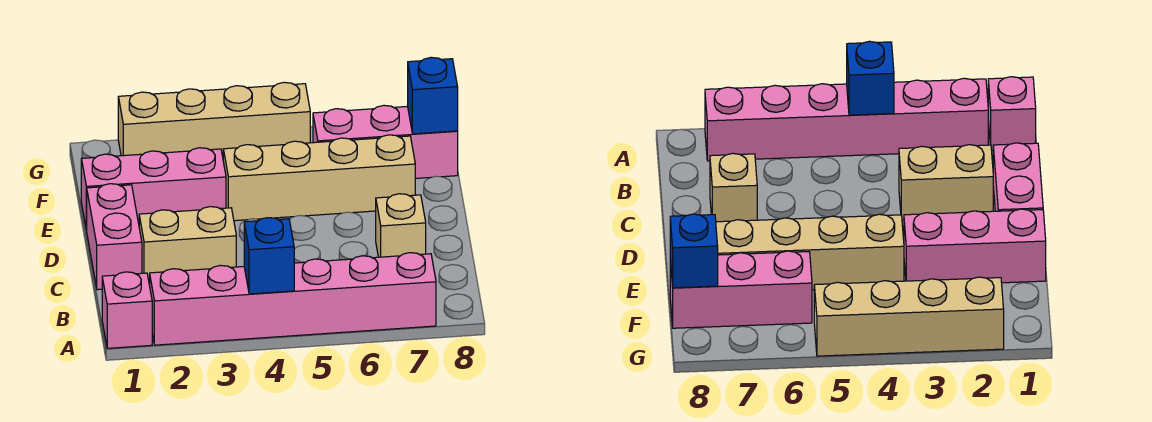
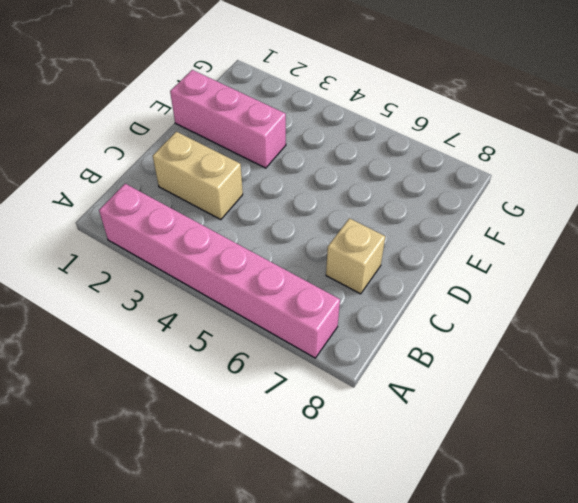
none -> pink 1x1 brick [102,272,152,348]
none -> pink 1x2 brick [87,184,142,290]

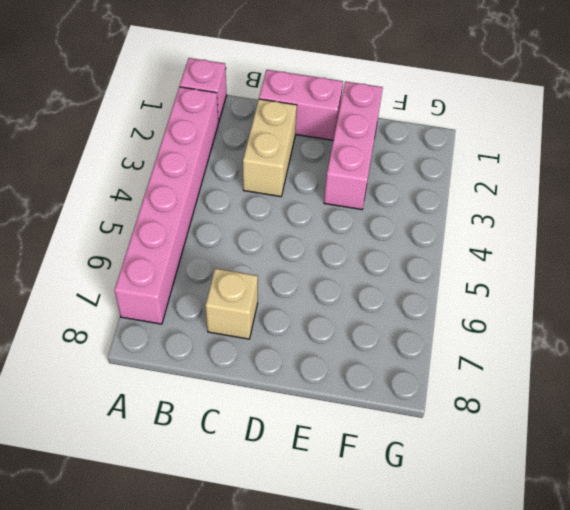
none -> tan 1x4 brick [223,135,415,221]
none -> pink 1x3 brick [313,105,458,179]

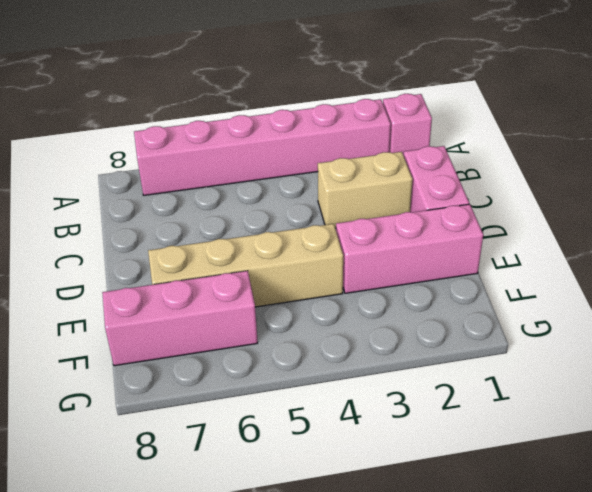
none -> tan 1x1 brick [376,194,426,257]
none -> tan 1x4 brick [118,82,310,156]

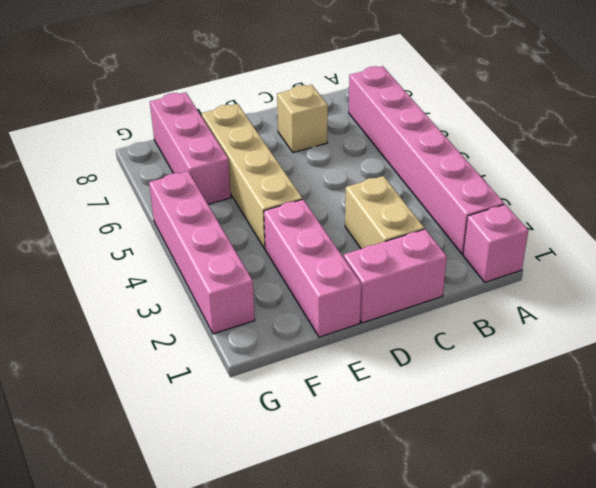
pink 1x4 brick [149,171,255,334] -> tan 1x4 brick [118,82,310,156]
none -> blue 1x1 brick [244,218,294,294]
none -> blue 1x1 brick [408,57,458,134]

